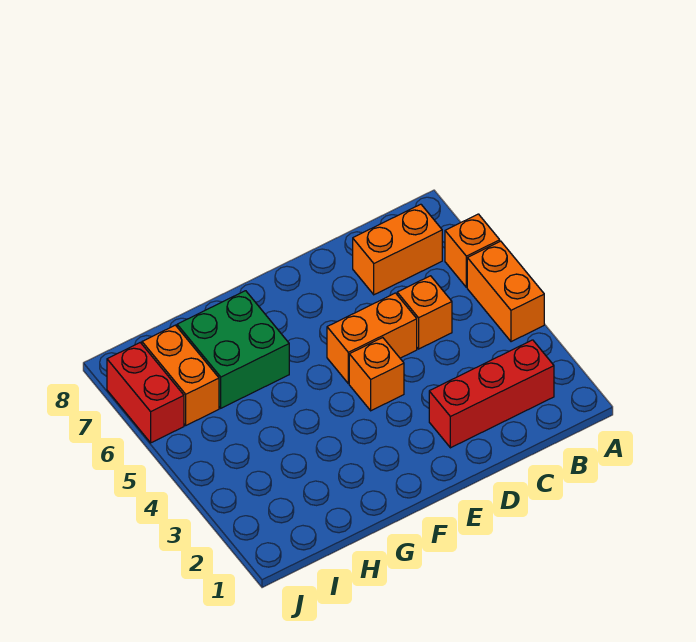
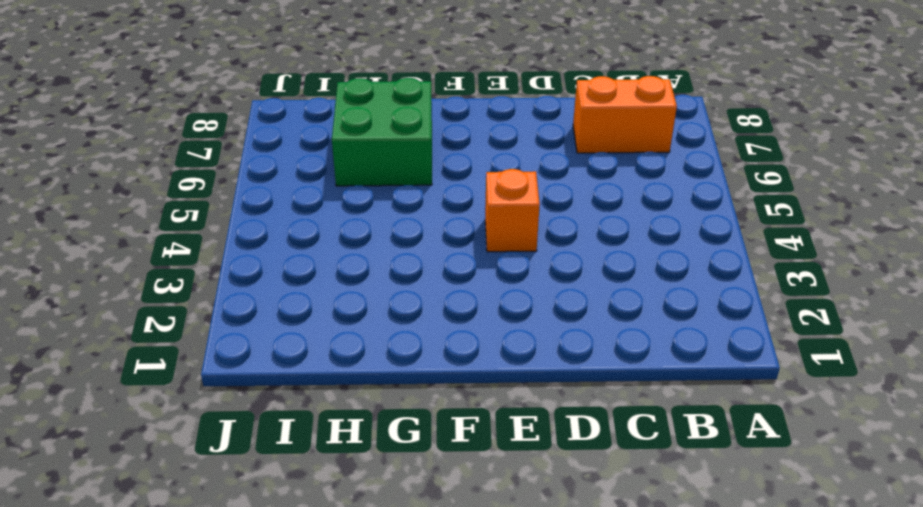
none -> orange 1x2 brick [467,241,544,342]
none -> orange 1x1 brick [445,214,500,287]

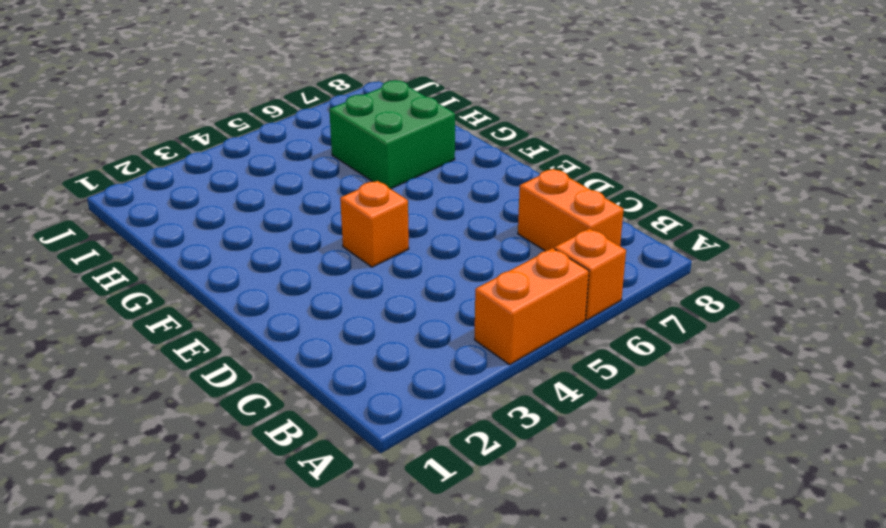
none -> red 1x3 brick [429,340,554,448]
none -> orange 1x1 brick [397,276,452,349]

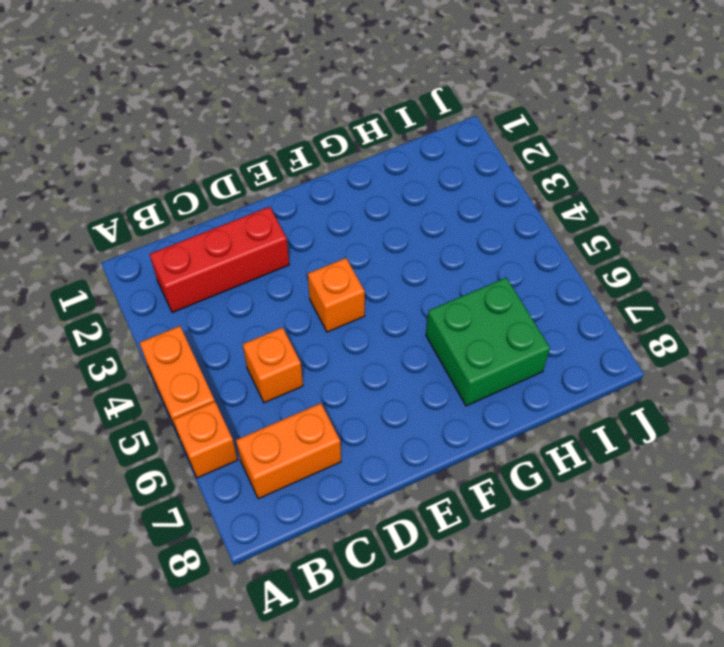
none -> orange 1x2 brick [327,293,417,384]
none -> orange 1x2 brick [142,325,219,425]

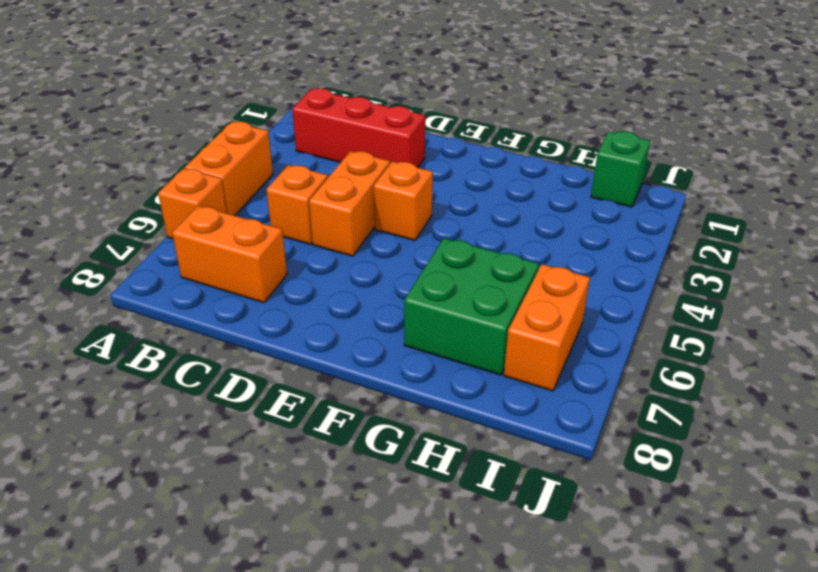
orange 1x2 brick [309,151,390,256] -> orange 1x2 brick turned to [327,293,417,384]
green 1x1 brick [591,131,650,207] -> none
none -> red 1x2 brick [107,343,184,443]

